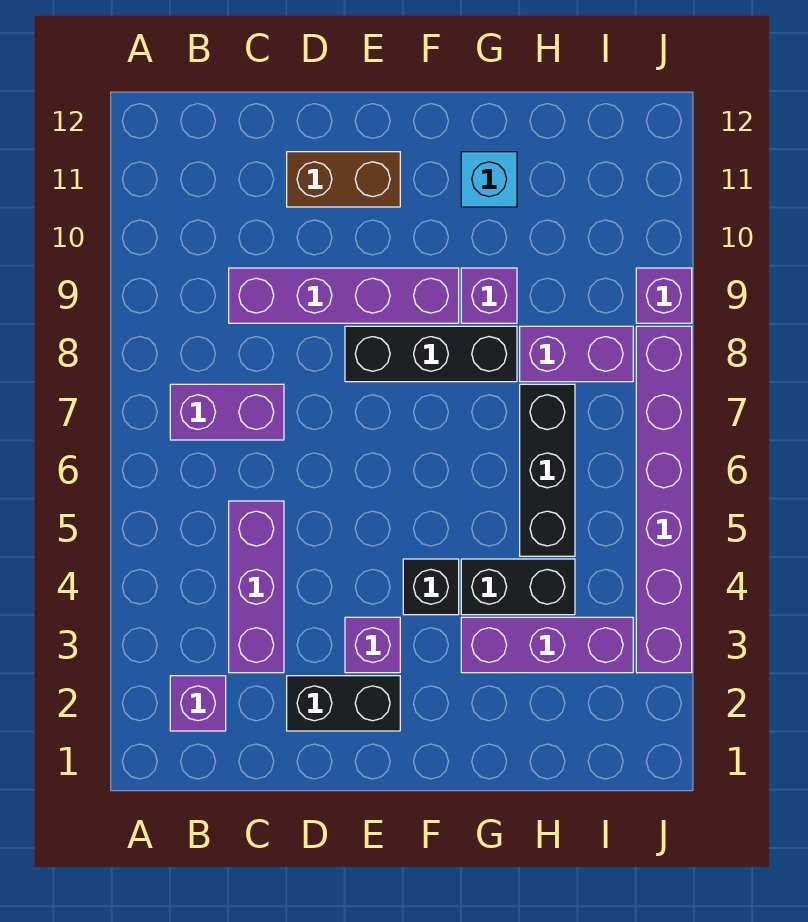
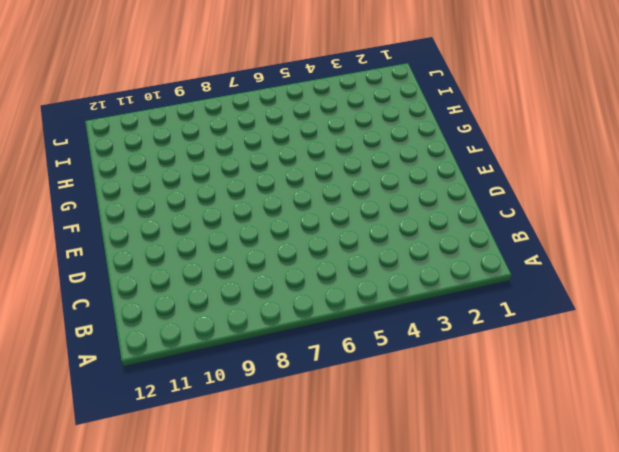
none -> purple 1x1 brick [170,676,226,731]
none -> purple 1x2 brick [170,384,284,440]
none -> purple 1x3 brick [229,501,284,673]

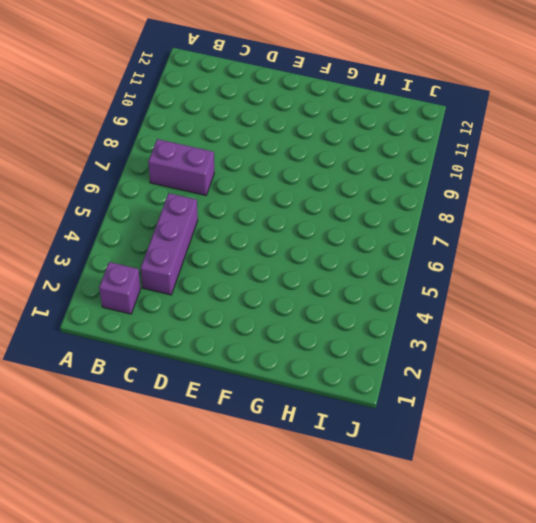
none -> purple 1x4 brick [229,268,459,323]
none -> black 1x2 brick [287,676,400,731]
none -> brown 1x2 brick [287,152,400,207]

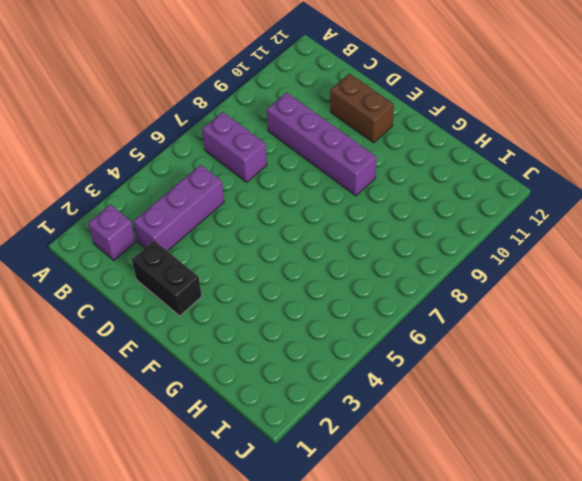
none -> purple 1x1 brick [345,617,400,673]
none -> black 1x3 brick [345,326,517,382]
none -> black 1x1 brick [403,559,459,615]

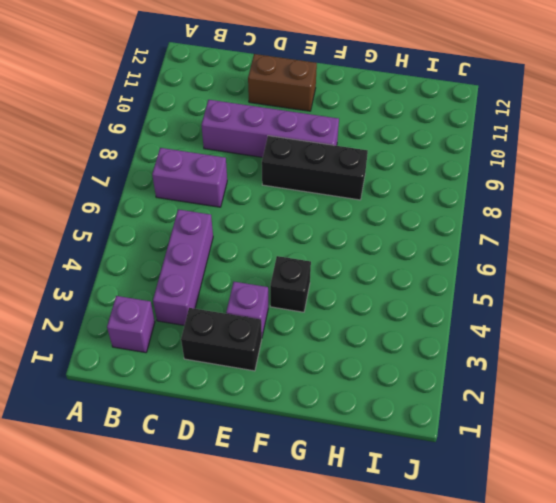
none -> purple 1x3 brick [461,617,633,673]
none -> black 1x2 brick [461,559,575,615]
none -> purple 1x1 brick [461,268,517,323]

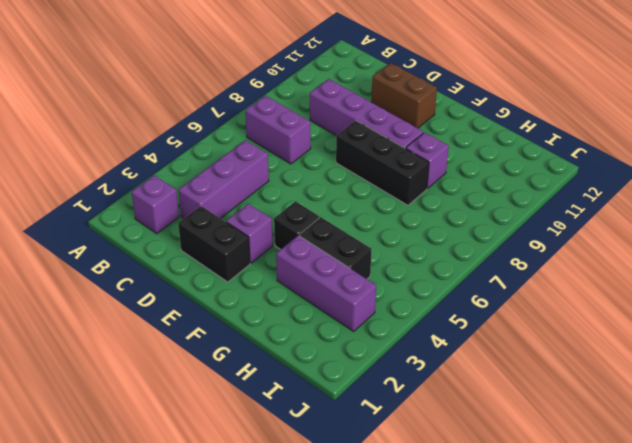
none -> cyan 1x1 brick [461,152,517,207]
none -> black 1x3 brick [520,384,575,556]
none -> purple 1x2 brick [520,326,633,382]

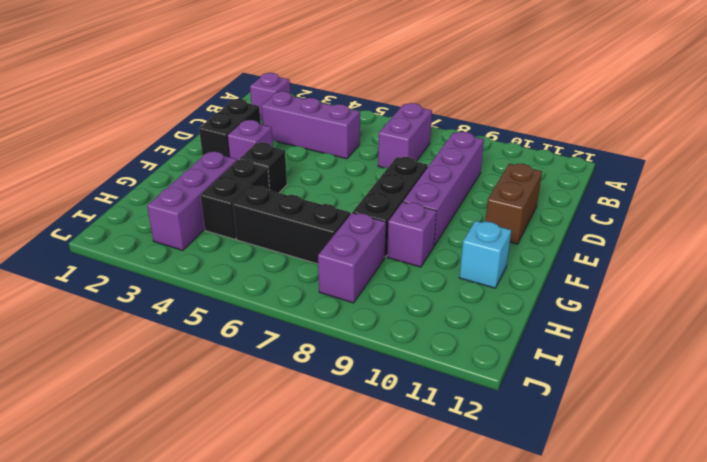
none -> purple 1x6 brick [636,326,692,673]
none -> purple 1x1 brick [636,268,692,323]

